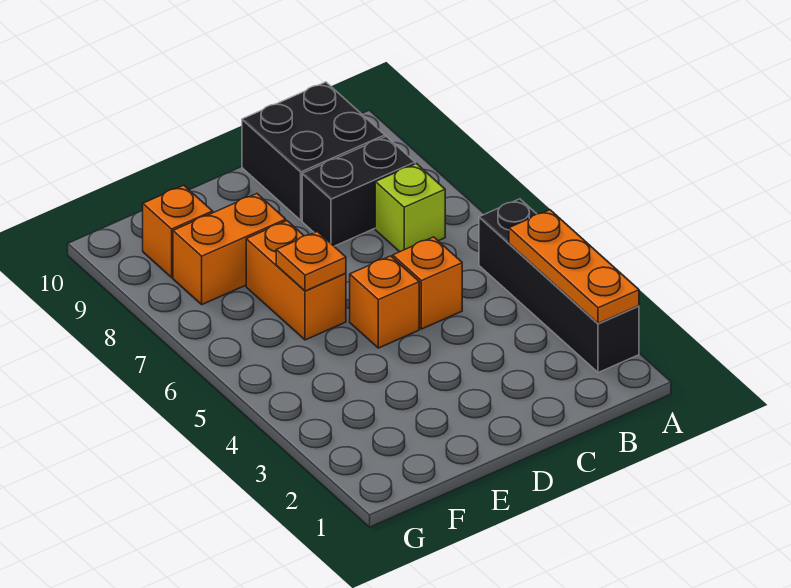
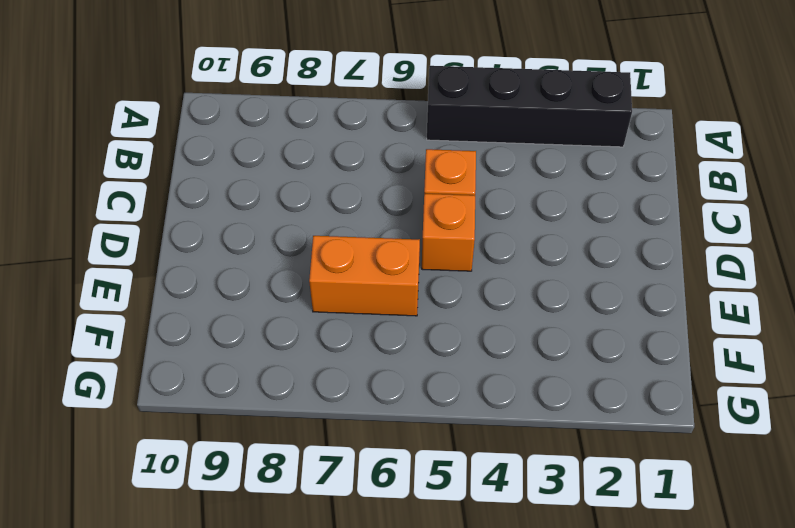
none -> lime 1x1 brick [375,164,445,252]
none -> black 1x2 brick [302,136,415,246]

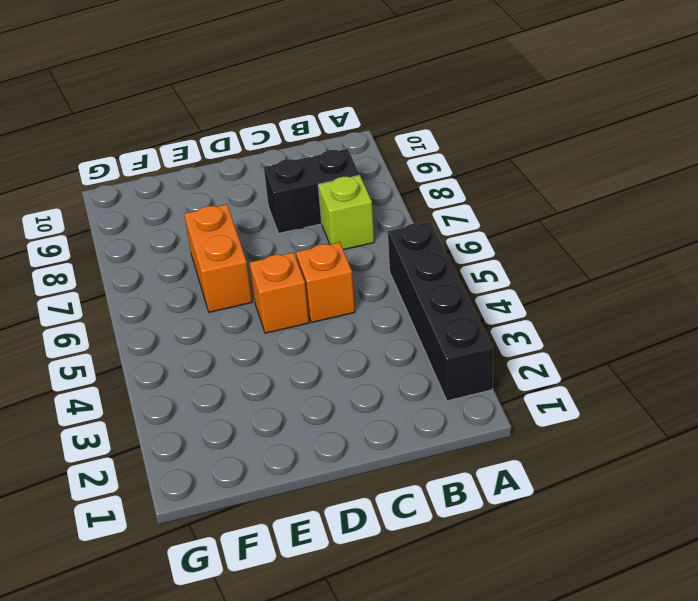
none -> black 2x2 brick [242,82,385,220]
none -> orange 1x2 brick [173,194,286,305]

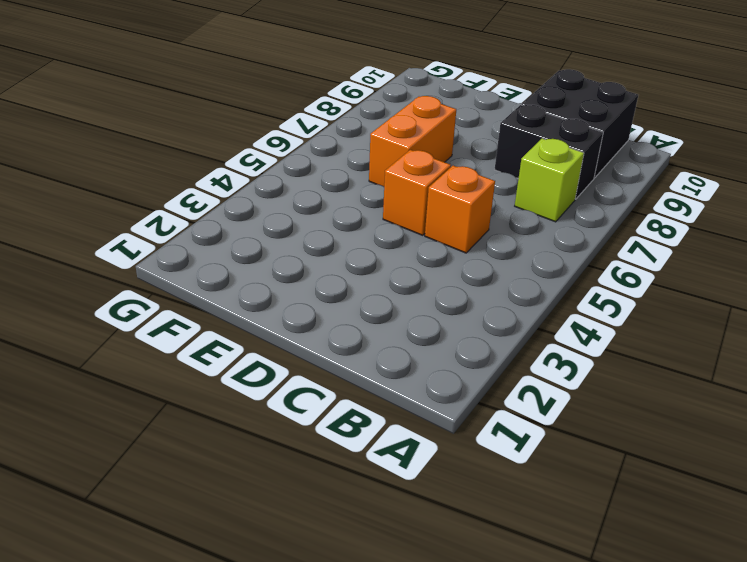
none -> black 1x4 brick [479,199,639,373]
none -> orange 1x2 brick [173,194,286,305]

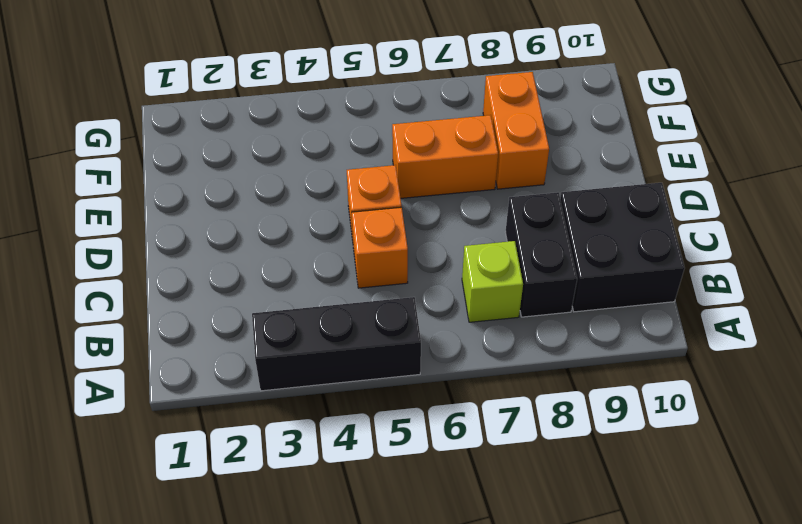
black 1x3 brick [252,297,421,391] -> black 1x4 brick [479,199,639,373]
none -> orange 1x1 brick [143,185,213,277]
none -> orange 1x3 plate [509,210,639,324]

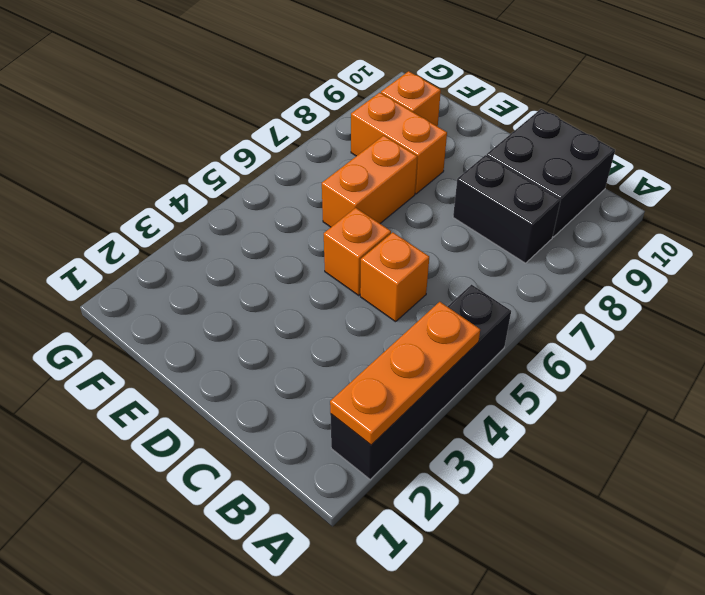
none -> lime 1x1 brick [375,164,445,252]
none -> orange 1x1 plate [276,231,346,291]

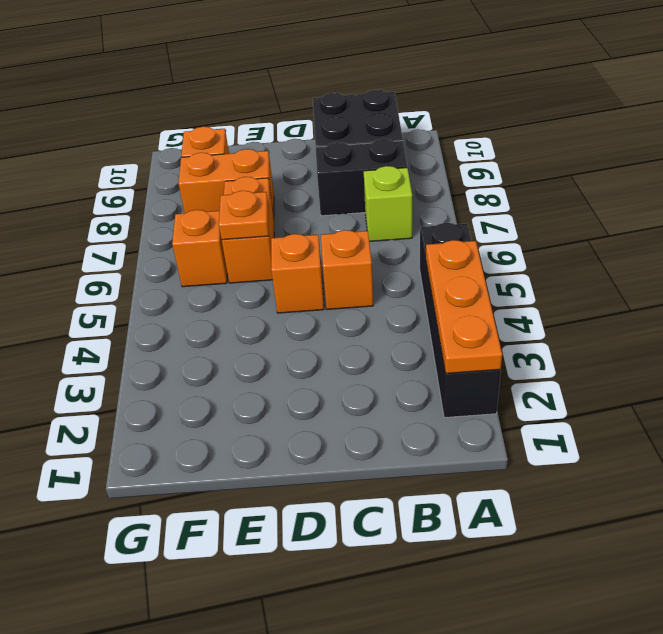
orange 1x1 brick [172,210,228,287] -> none

